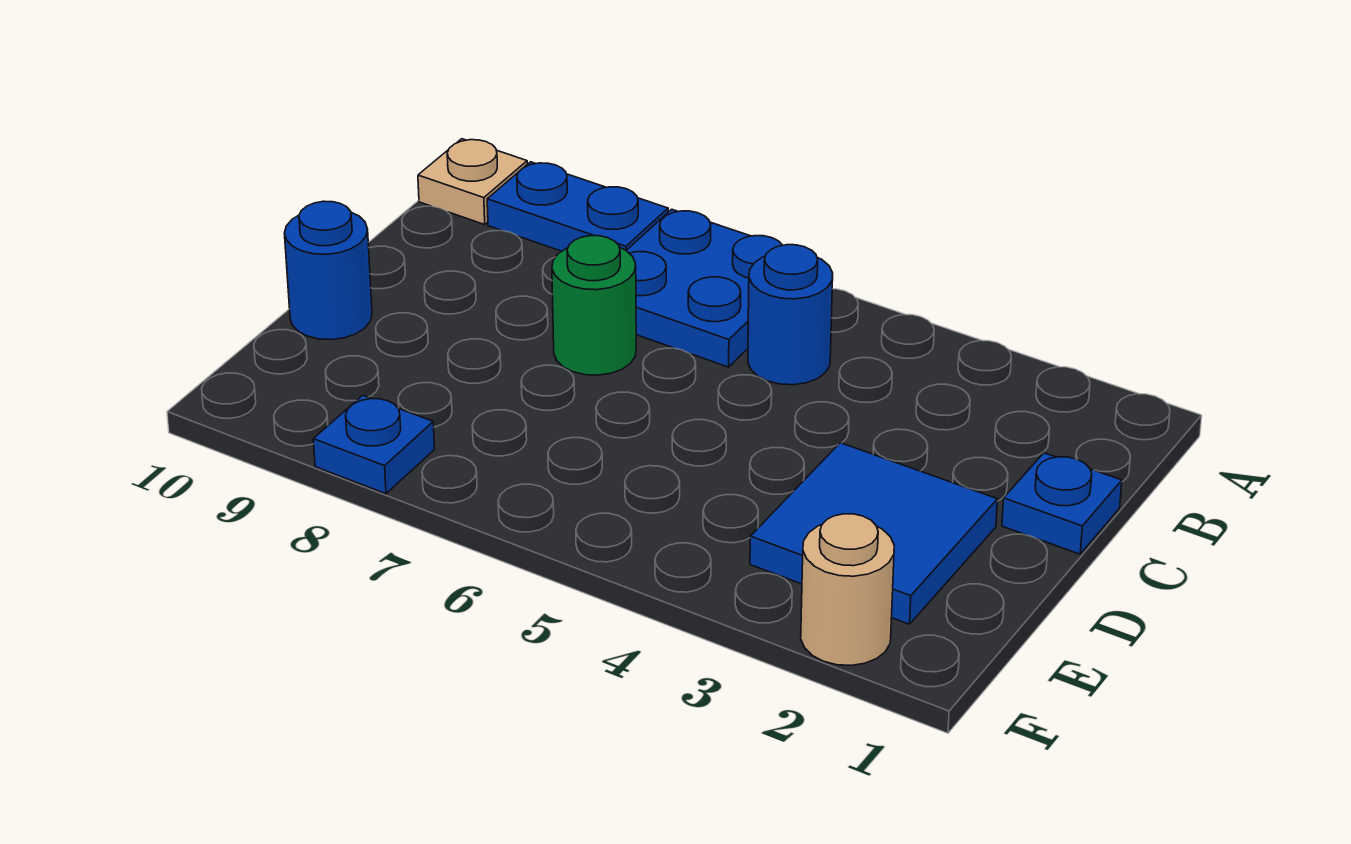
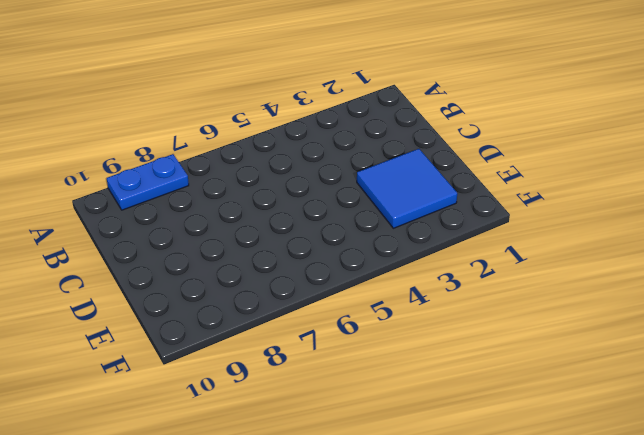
none -> blue 2x2 plate [626,209,783,367]
none -> tan 1x1 plate [418,139,527,224]

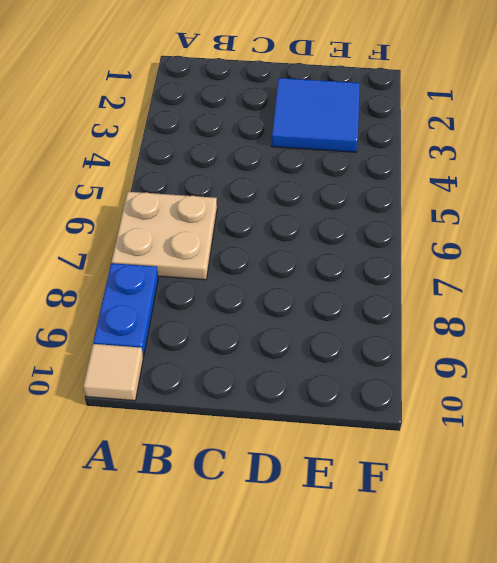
tan 2x2 plate [112,192,217,280] -> blue 2x2 plate [626,209,783,367]
tan 1x1 tile [83,344,143,401] -> tan 1x1 plate [418,139,527,224]
none -> blue 1x1 round brick [748,245,833,385]
none -> blue 1x1 plate [1002,453,1122,554]

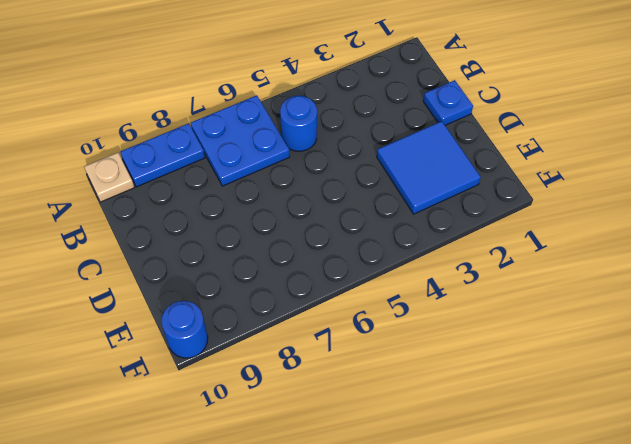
blue 1x1 round brick [161,301,208,358] -> blue 1x1 round brick moved to [284,201,372,340]
none -> green 1x1 round brick [552,236,636,375]
none -> tan 1x1 round brick [801,514,894,665]

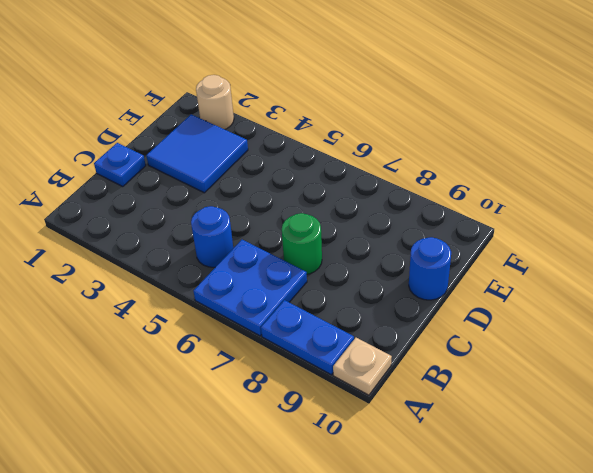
none -> blue 1x1 plate [313,395,435,494]

